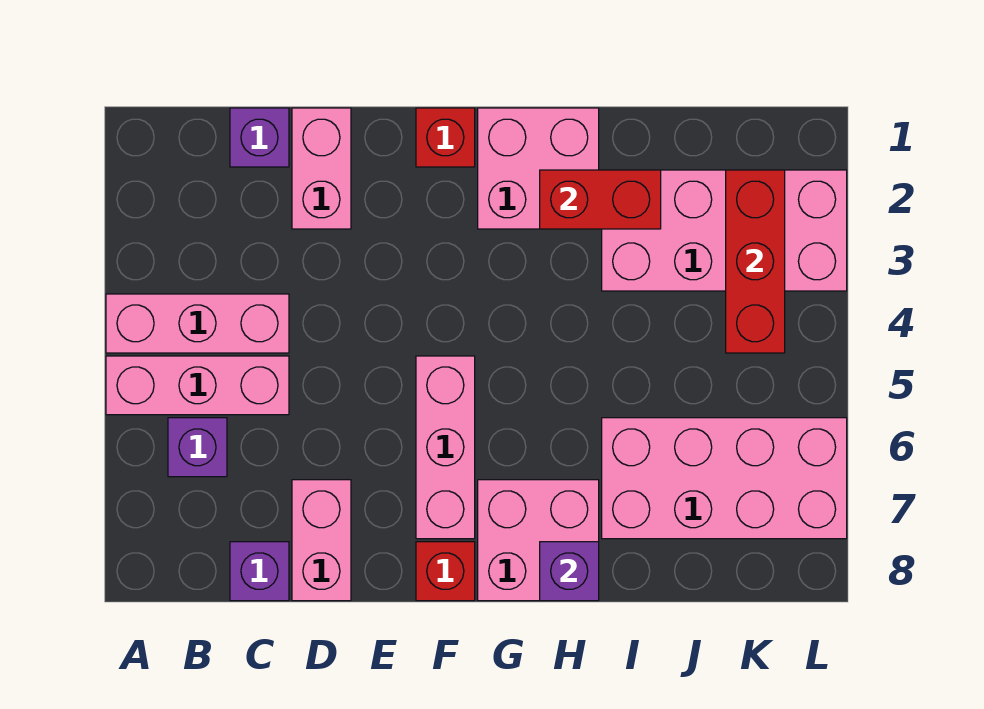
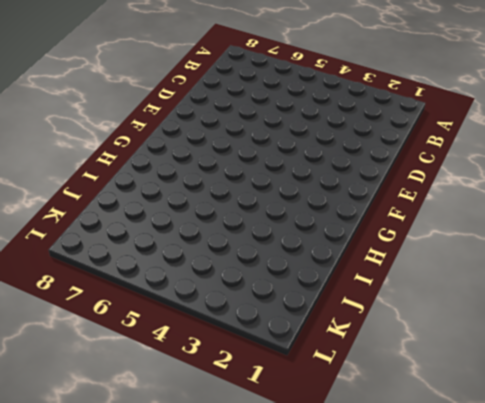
none -> pink 1x3 brick [106,294,289,353]
none -> pink 1x3 brick [106,356,289,415]
none -> purple 1x1 brick [168,418,227,477]

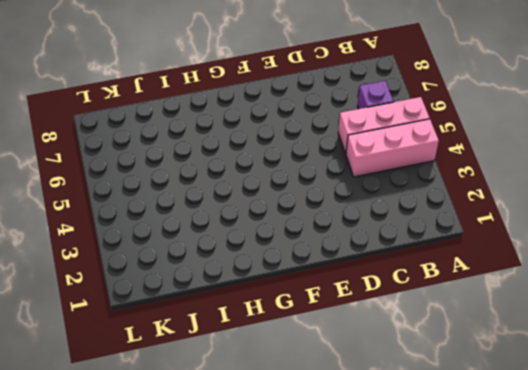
none -> purple 1x1 brick [230,108,289,167]
none -> purple 1x1 brick [230,542,289,601]
none -> pink 1x2 brick [292,108,351,229]

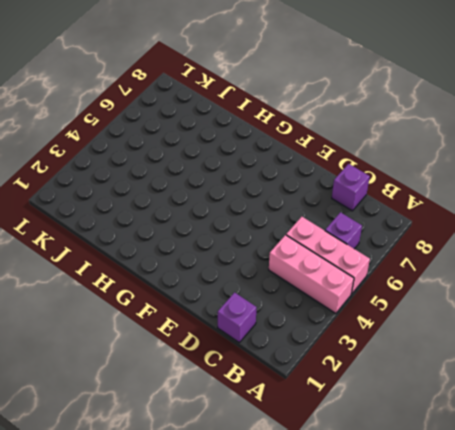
none -> pink 1x2 brick [292,108,351,229]
none -> pink 1x2 brick [292,480,351,601]
none -> red 1x1 brick [416,108,475,167]

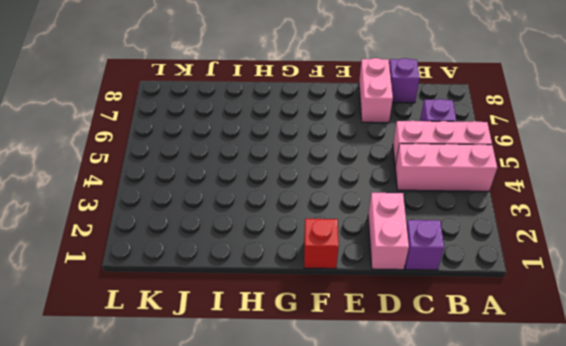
none -> pink 1x3 brick [416,356,475,539]
none -> red 1x1 brick [416,542,475,601]
none -> pink 2x2 brick [478,108,599,229]

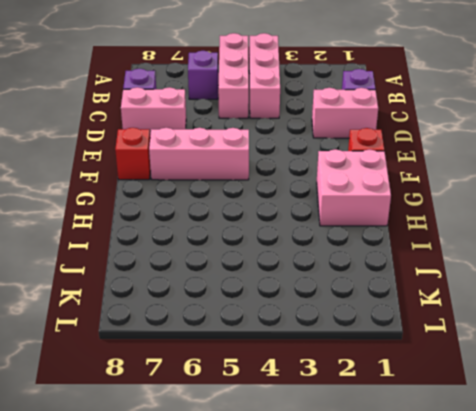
none -> pink 2x2 brick [478,480,599,601]
none -> pink 2x4 brick [602,170,847,291]
none -> pink 2x4 brick [602,418,847,539]

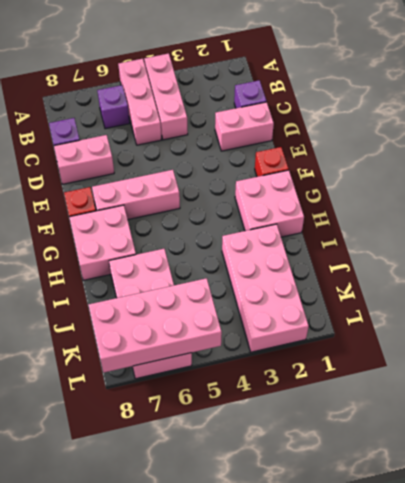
pink 2x4 brick [89,278,222,373] -> none
none -> red 1x2 brick [540,170,661,229]
none -> purple 1x1 brick [540,542,599,601]
none -> red 1x3 brick [726,170,785,353]

